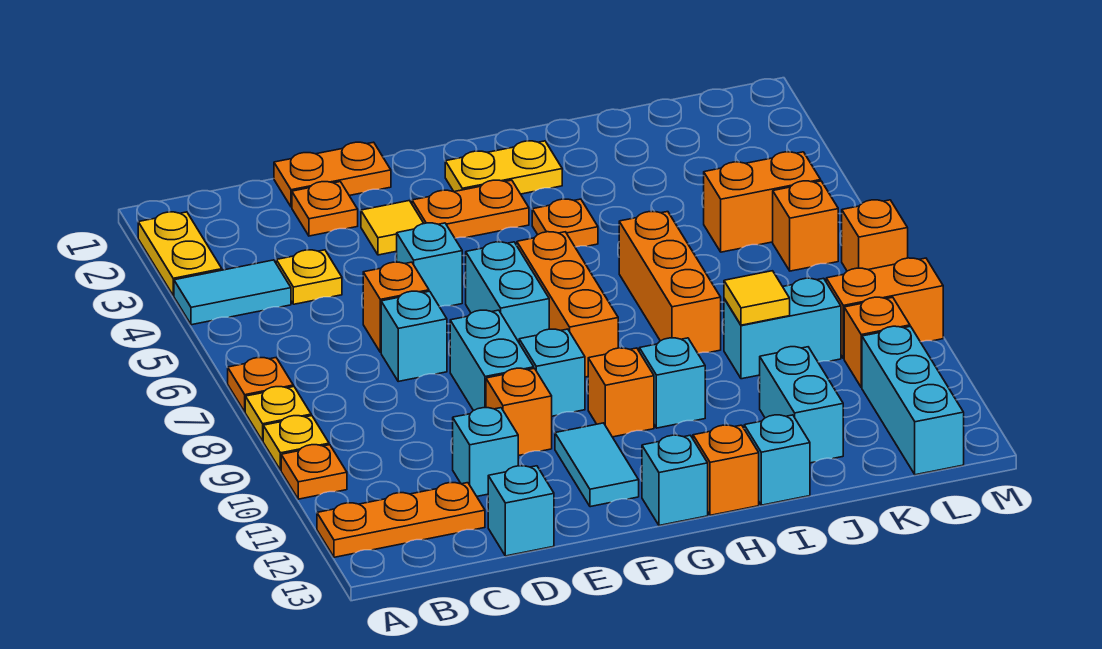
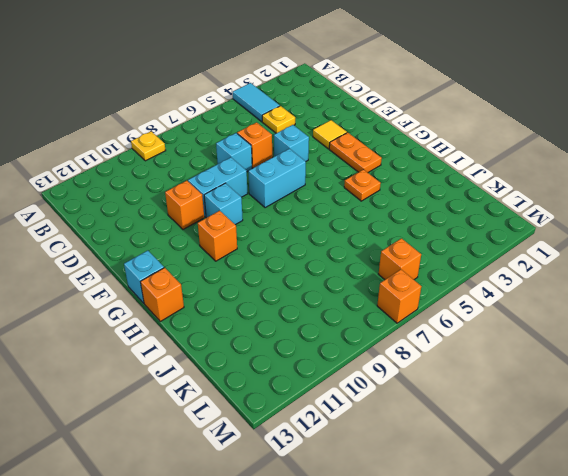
none -> yellow 1x2 plate [138,212,222,296]
none -> orange 1x1 plate [228,358,293,412]
none -> yellow 1x1 plate [245,387,311,441]
none -> orange 1x1 plate [281,445,347,499]

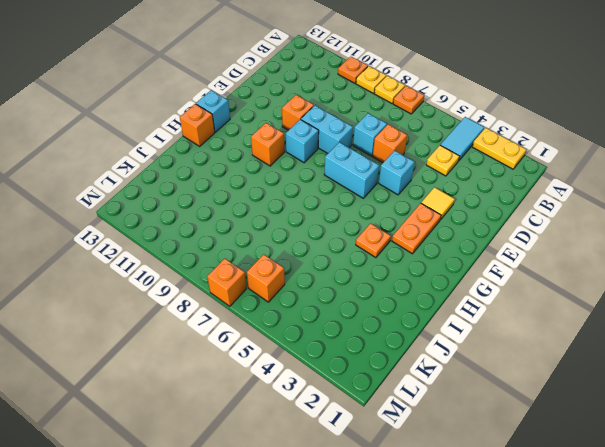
none -> orange 1x3 plate [317,483,485,557]
none -> orange 1x2 plate [274,142,391,207]
none -> orange 1x1 plate [292,182,358,236]
none -> cyan 1x1 brick [453,408,518,496]

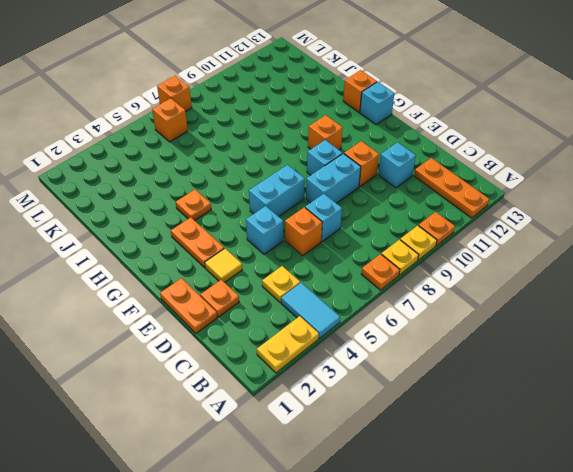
none -> cyan 1x1 brick [488,466,554,556]
none -> cyan 1x2 tile [555,423,639,507]
none -> yellow 1x2 plate [445,141,562,194]
none -> orange 1x3 brick [517,232,618,377]

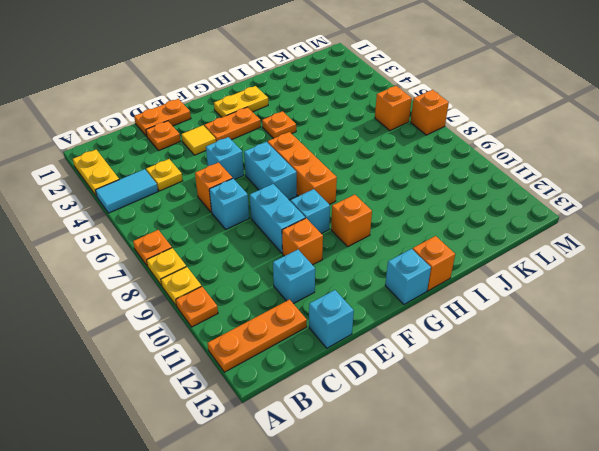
none -> cyan 1x2 tile [555,423,639,507]
none -> cyan 1x1 brick [639,338,705,428]
none -> orange 1x3 brick [619,212,721,353]
none -> cyan 1x1 brick [744,415,810,505]

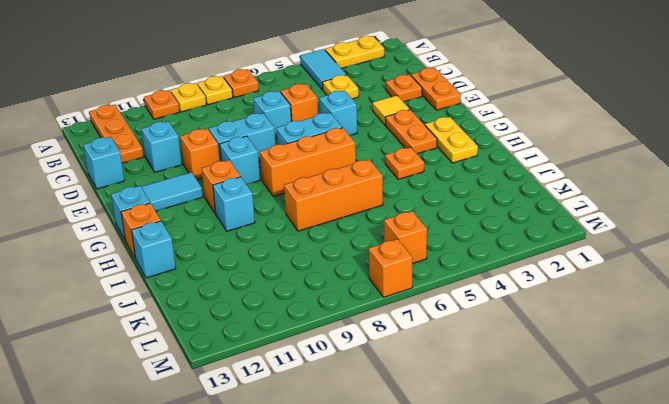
none -> cyan 1x2 brick [724,278,841,379]
none -> cyan 1x2 brick [760,347,843,463]
none -> orange 1x2 brick [704,152,821,252]
none -> orange 1x2 brick [826,258,943,358]

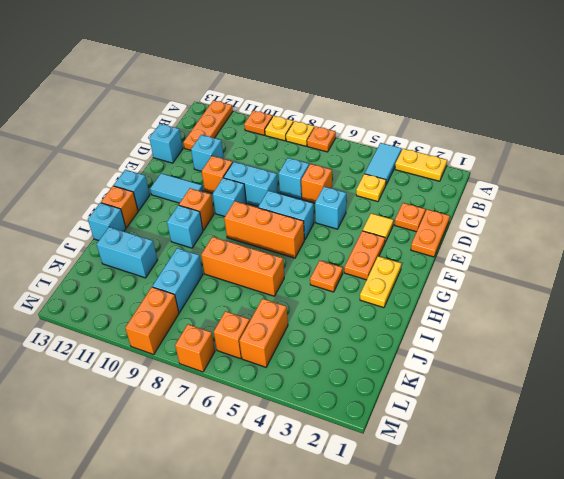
none -> orange 1x1 brick [844,297,910,388]
none -> cyan 1x3 brick [862,326,964,475]
none -> yellow 1x1 tile [724,271,790,325]

